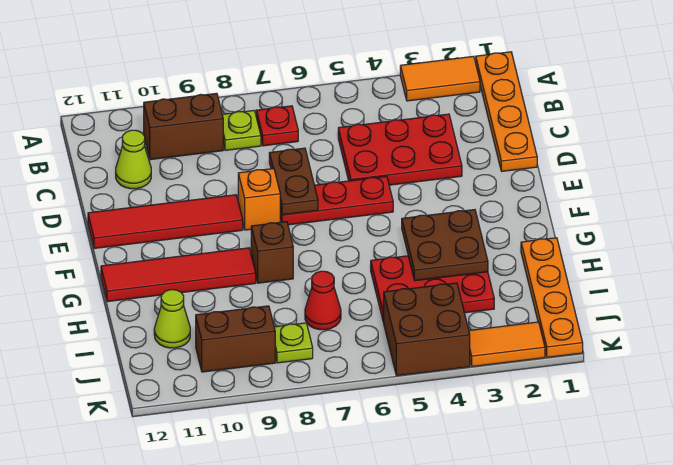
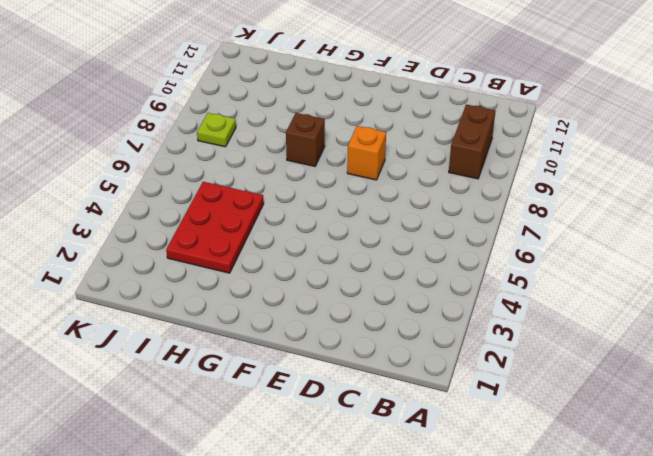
none -> orange 1x4 plate [476,52,537,171]
none -> orange 1x2 tile [400,56,480,101]
none -> red 1x1 plate [256,106,298,146]

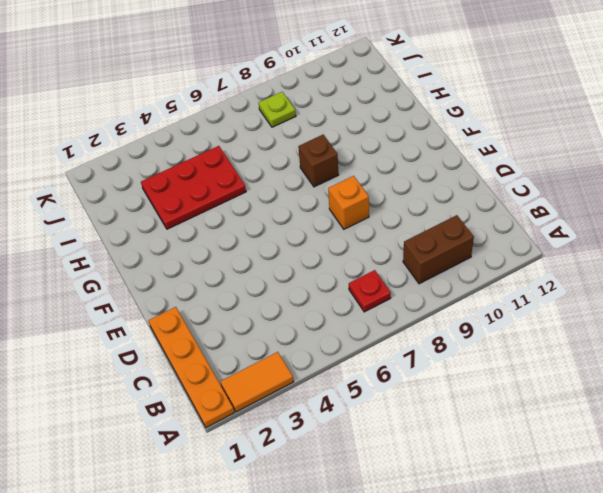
none -> lime 1x1 plate [222,111,261,150]
none -> red 2x3 plate [338,114,462,185]
none -> lime 1x1 cone [116,130,151,189]

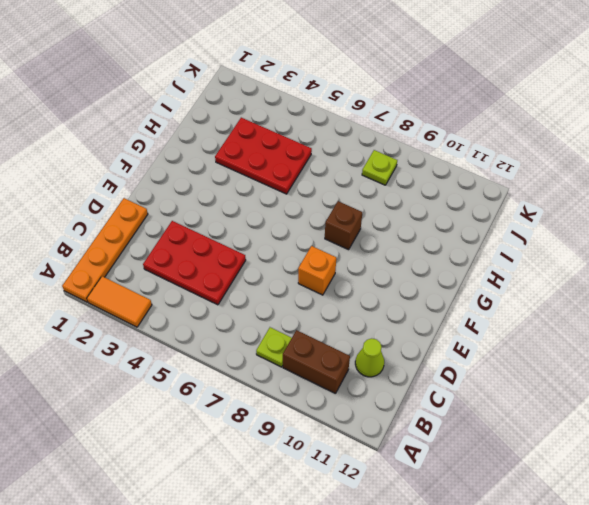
none -> red 1x1 plate [256,106,298,146]
none -> red 1x3 plate [280,176,393,225]
none -> red 1x4 tile [88,195,243,248]

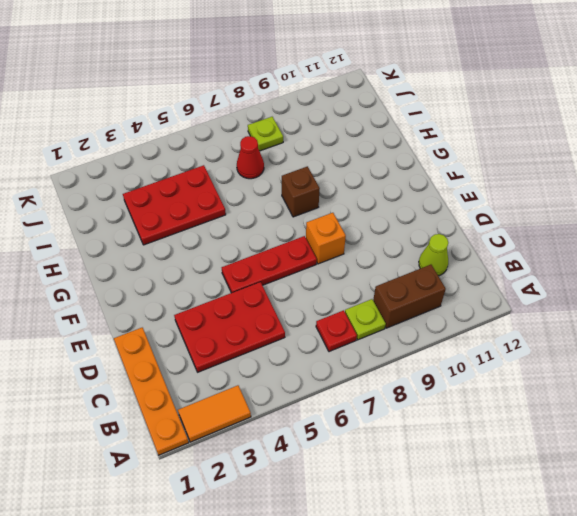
none -> red 1x4 tile [88,195,243,248]
none -> red 1x4 tile [101,248,256,302]
none -> orange 1x4 plate [521,238,583,357]

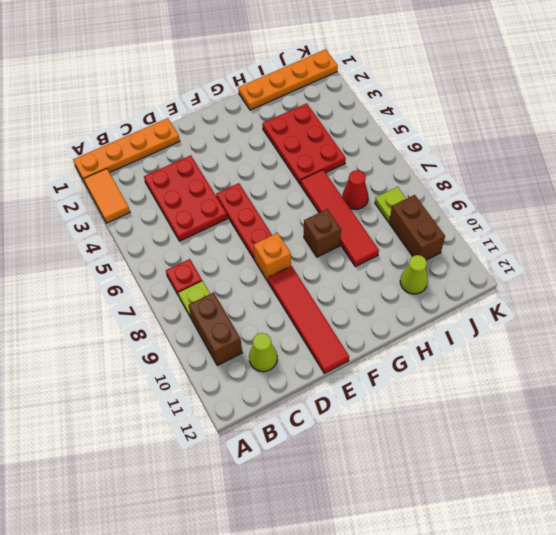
red 1x4 tile [301,170,379,267] -> red 1x4 tile moved to [101,248,256,302]
none -> brown 2x2 brick [383,283,470,376]
none -> orange 1x2 tile [469,322,545,367]
none -> brown 1x2 plate [269,148,318,215]

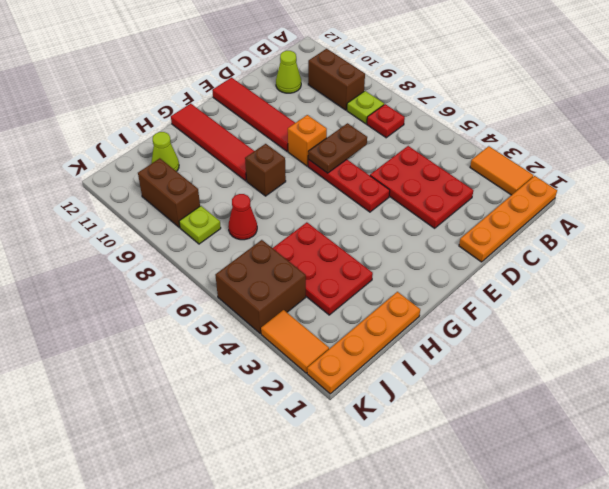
none -> brown 2x2 plate [402,210,488,281]

